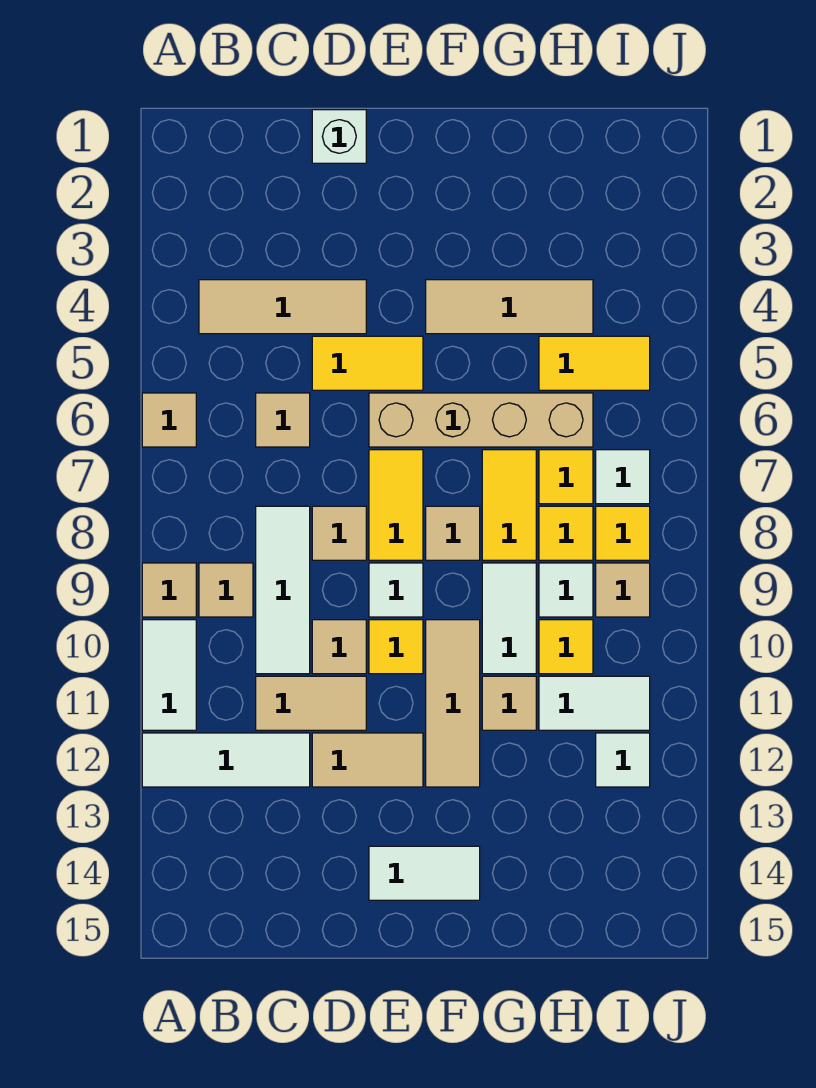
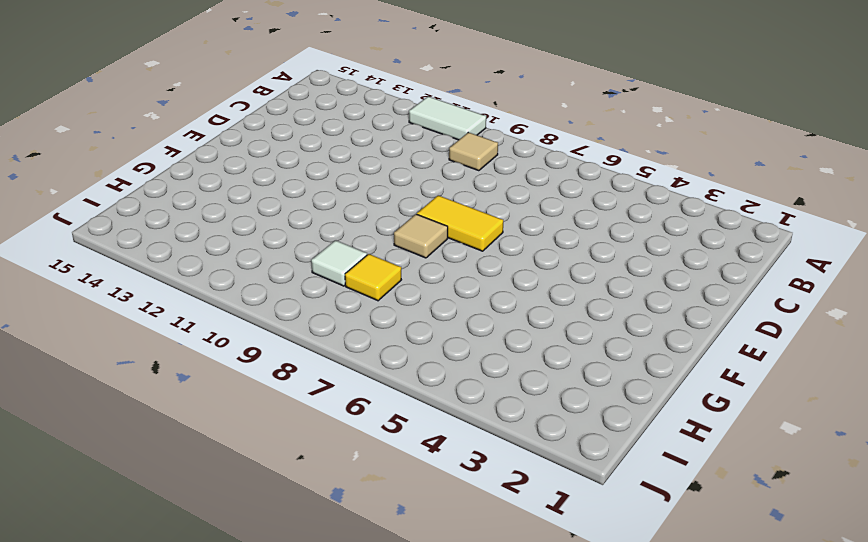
none -> tan 1x1 tile [142,393,196,447]
none -> tan 1x1 tile [142,563,196,617]
none -> white 1x3 tile [142,733,310,787]
none -> tan 1x3 tile [199,280,366,334]

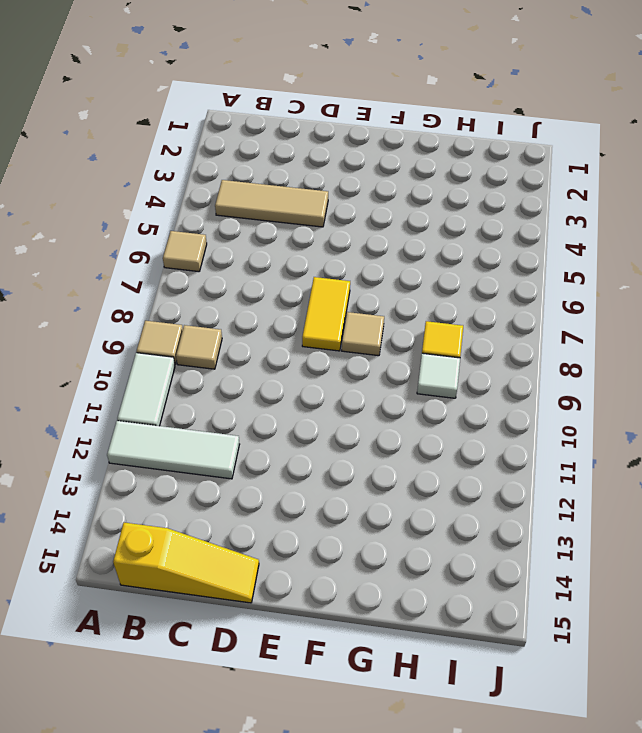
yellow 1x3 slope [113,523,259,603] -> none
none -> tan 1x1 tile [256,393,310,447]
none -> white 1x3 tile [256,506,310,674]
none -> tan 1x2 tile [256,676,366,730]
none -> white 1x1 brick [312,110,366,163]

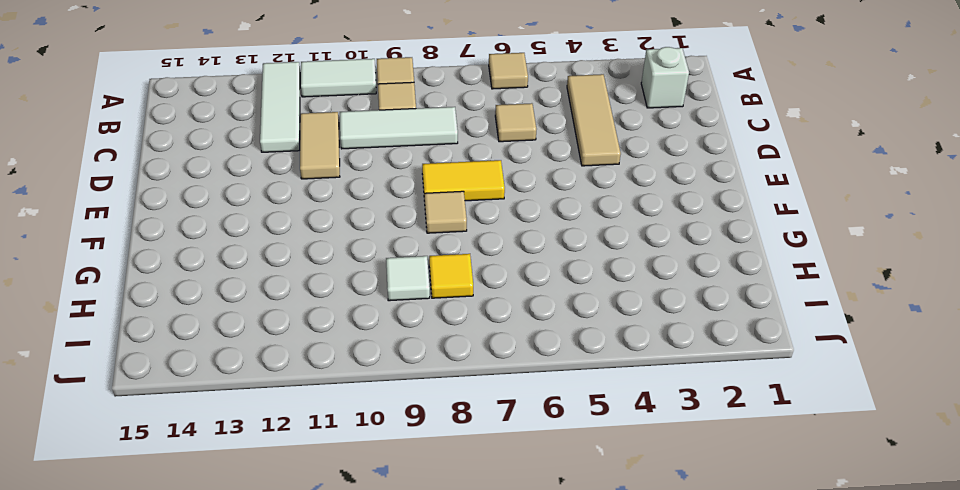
white 1x1 brick [641,47,689,108] -> white 1x1 brick moved to [312,110,366,163]
none -> yellow 1x2 tile [312,336,423,390]
none -> tan 1x1 tile [312,506,366,560]
none -> tan 1x1 tile [312,620,366,674]
none -> tan 1x2 tile [312,733,423,787]

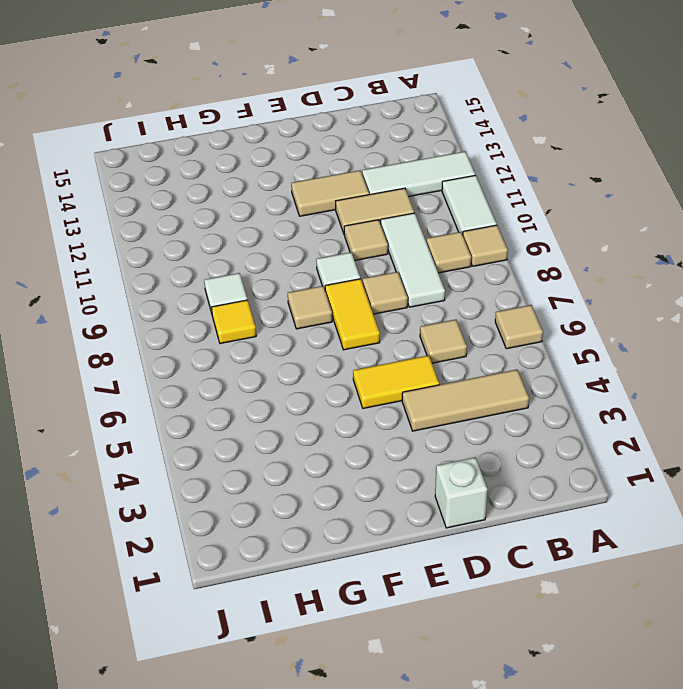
none -> tan 1x4 brick [369,393,593,447]
none -> yellow 1x1 tile [369,620,423,674]
none -> white 1x2 tile [369,846,480,900]
none -> tan 1x3 tile [426,280,593,334]

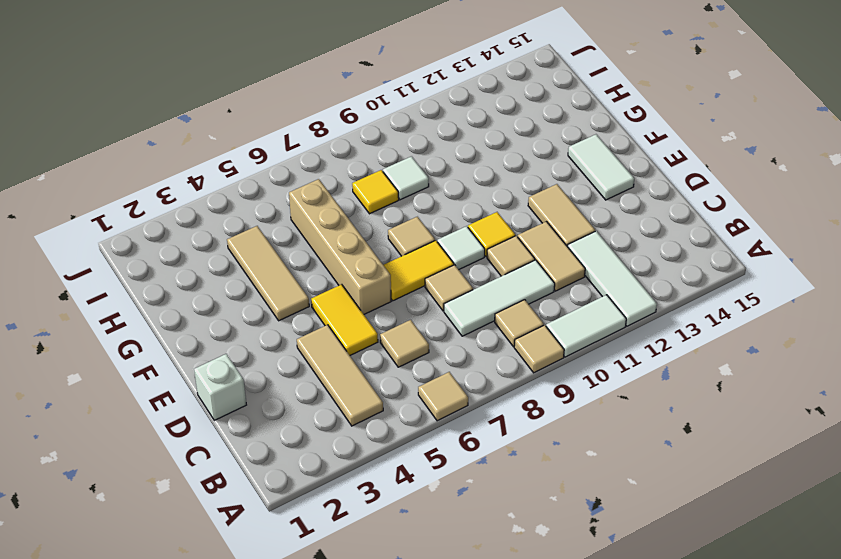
none -> tan 1x3 tile [426,620,480,787]
none -> yellow 1x2 tile [482,450,536,560]
none -> white 1x2 tile [482,563,536,674]
none -> tan 1x1 tile [482,676,536,730]

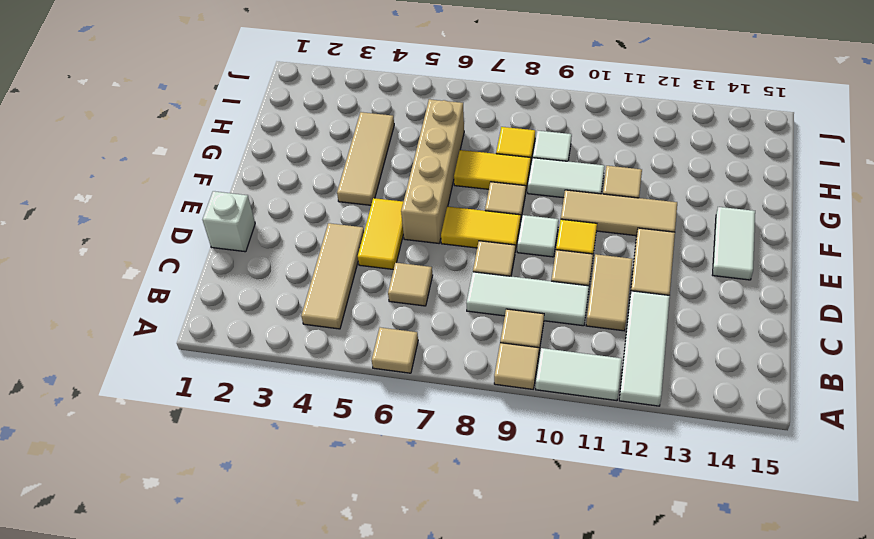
none -> yellow 1x2 tile [539,336,650,390]
none -> yellow 1x1 tile [539,450,593,504]
none -> yellow 1x1 tile [539,620,593,674]
none -> white 1x2 tile [539,676,650,730]

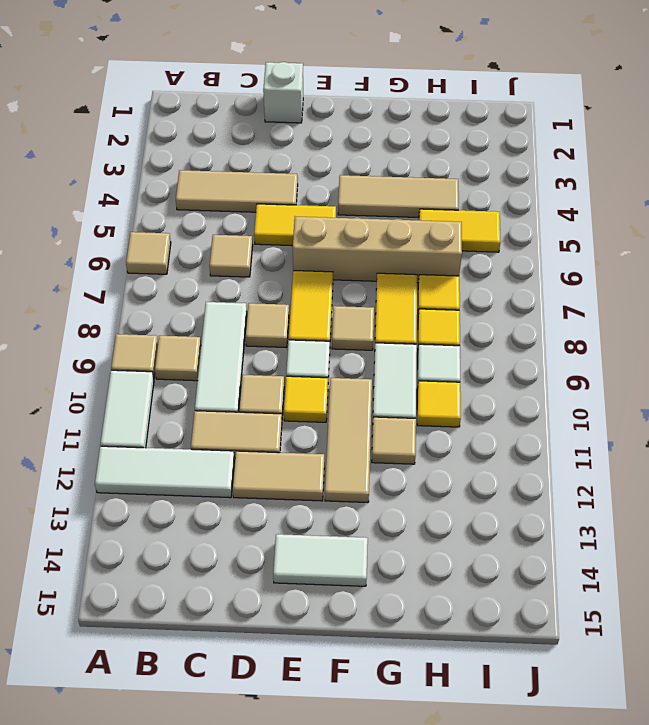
none -> white 1x2 tile [539,676,650,730]
none -> white 1x1 tile [596,450,650,504]
none -> yellow 1x1 tile [596,506,650,560]
none -> tan 1x1 tile [596,563,650,617]

